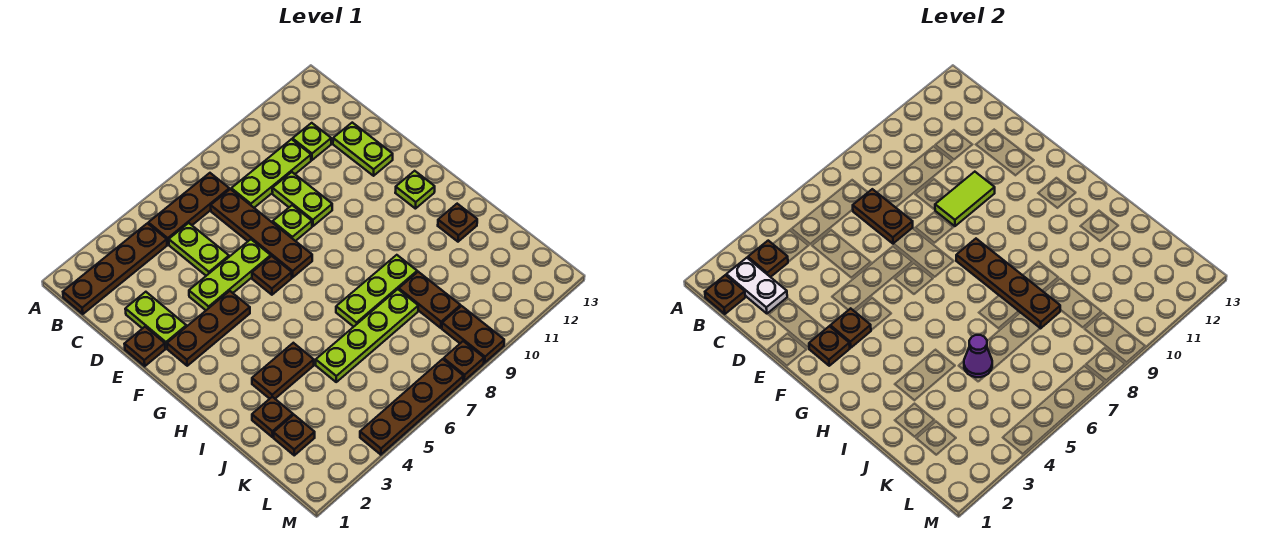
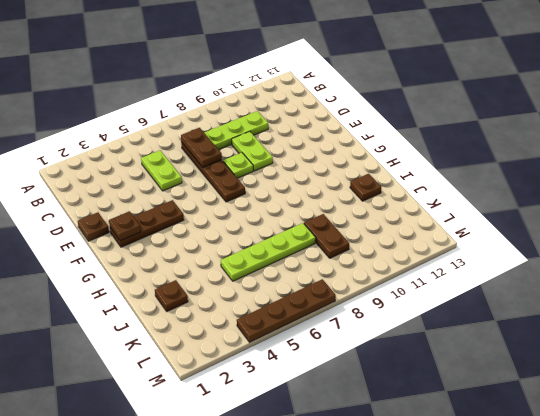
none -> brown 1x4 plate [63,223,167,314]
none -> brown 1x3 plate [148,173,229,244]
none -> lime 1x1 plate [293,123,331,160]
none -> lime 1x2 plate [125,292,186,348]

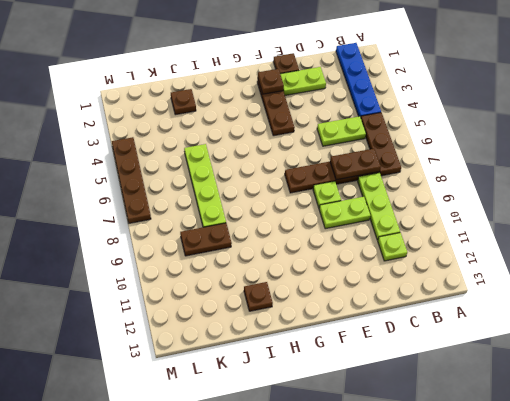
blue 1x4 plate [336,43,381,117] -> brown 1x4 plate [63,223,167,314]
none -> lime 1x2 plate [333,123,393,176]
none -> lime 1x3 plate [189,239,271,310]
none -> brown 1x1 plate [252,256,292,295]
none -> lime 1x1 plate [395,171,435,209]

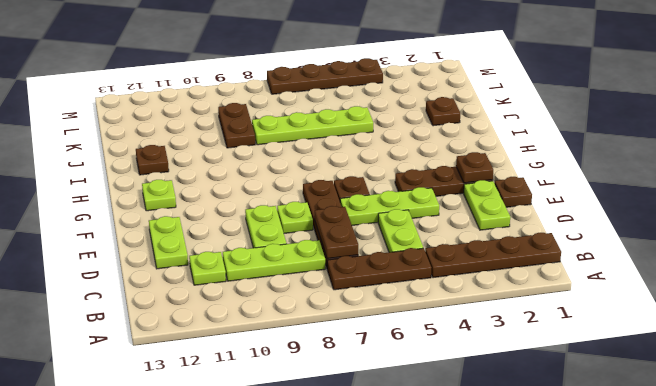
none -> brown 1x2 plate [252,343,314,399]
none -> lime 1x3 plate [336,255,417,327]
none -> brown 1x1 plate [274,415,315,455]
none -> brown 1x2 plate [442,306,504,363]

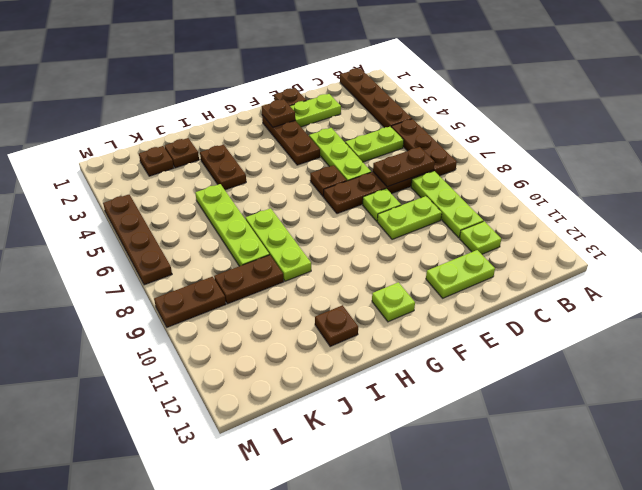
none -> brown 1x1 plate [444,341,484,381]
none -> brown 1x1 plate [705,275,745,314]
none -> white 1x2 plate [726,258,787,314]
none -> brown 1x1 plate [748,241,788,277]

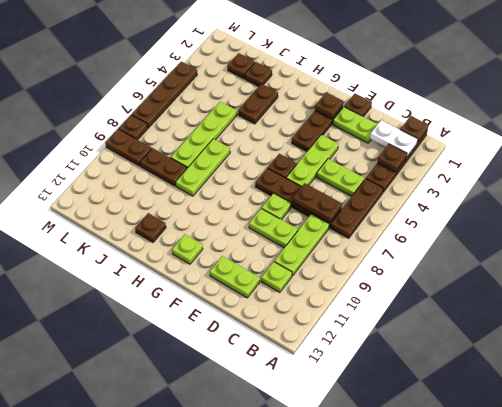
none -> lime 1x2 tile [935,172,995,226]
none -> brown 1x1 plate [830,308,871,348]
none -> brown 1x4 plate [956,239,1060,328]
none -> purple 1x1 cone [964,335,992,377]

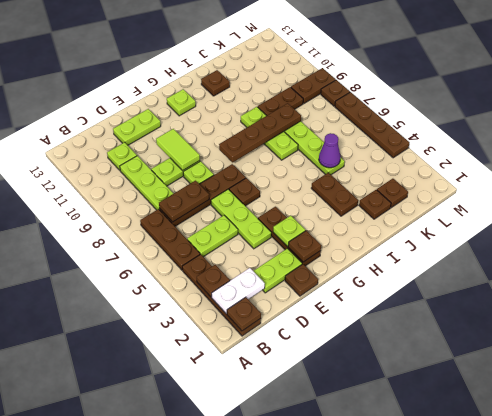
lime 1x1 plate [273,216,305,247] -> brown 1x1 plate [830,308,871,348]

